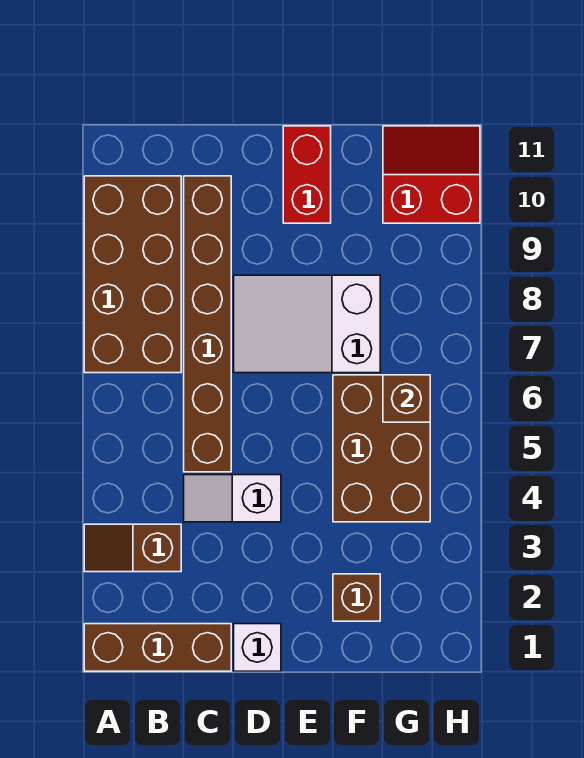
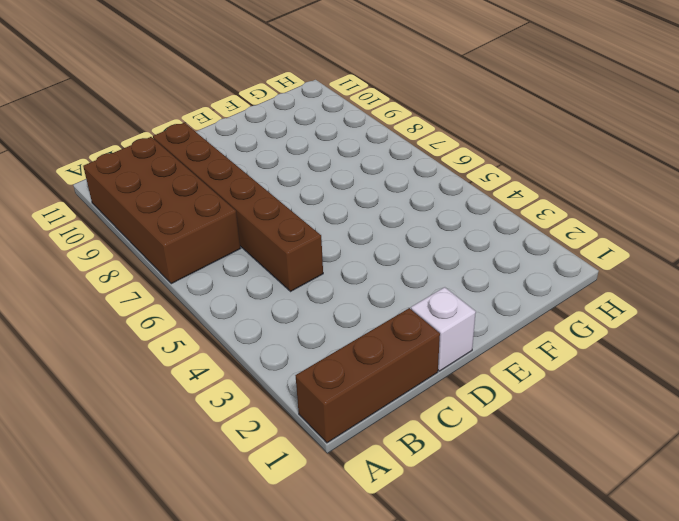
none -> brown 1x2 slope [84,524,181,572]
none -> white 1x2 slope [184,475,281,522]
none -> white 2x3 slope [234,275,380,373]

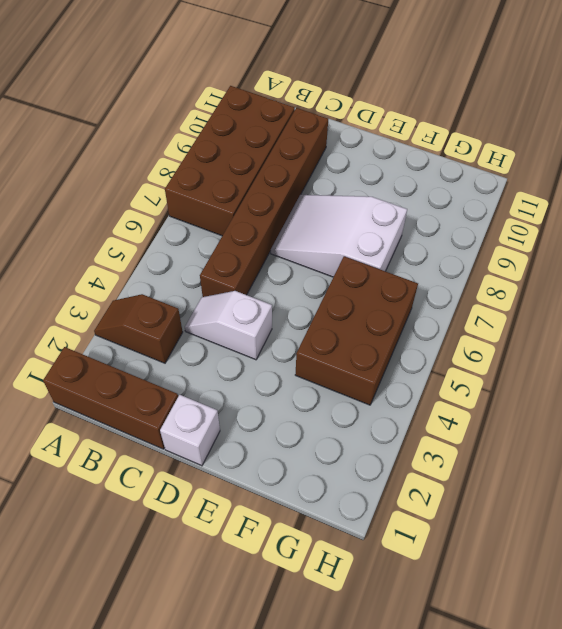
none -> red 1x2 brick [283,126,331,223]
none -> brown 1x1 brick [333,574,380,621]
none -> red 2x2 slope [383,126,480,223]

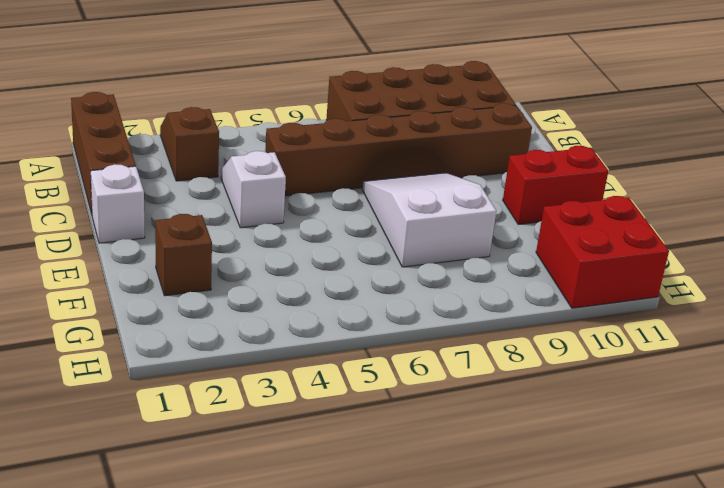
red 2x2 brick [536,196,669,308] -> red 2x2 slope [383,126,480,223]
none -> brown 2x3 brick [333,375,430,522]
none -> brown 1x1 brick [383,375,430,422]

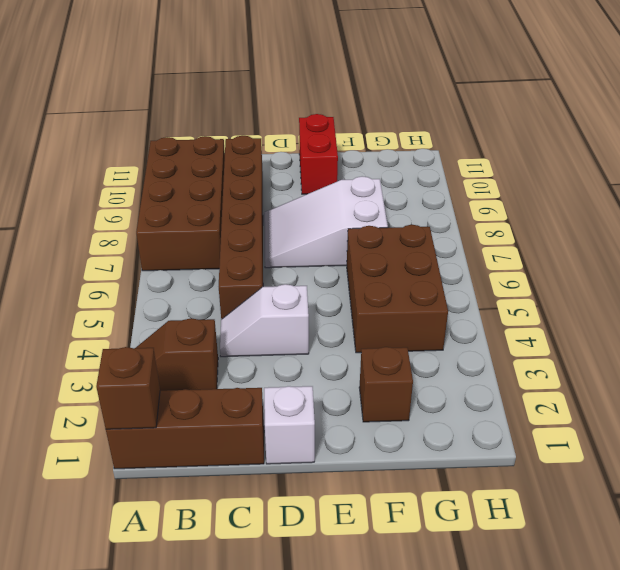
brown 1x1 brick [96,347,160,429] -> brown 1x1 brick moved to [383,375,430,422]
none -> red 2x2 slope [383,126,480,223]

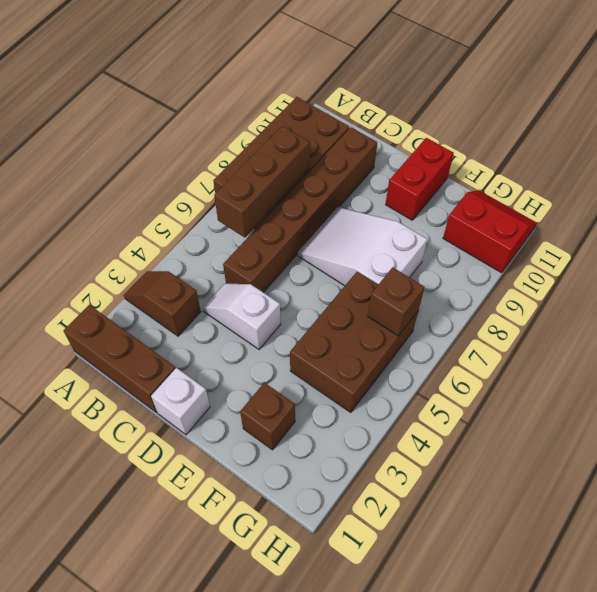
brown 1x3 brick [214,126,310,238] -> none

